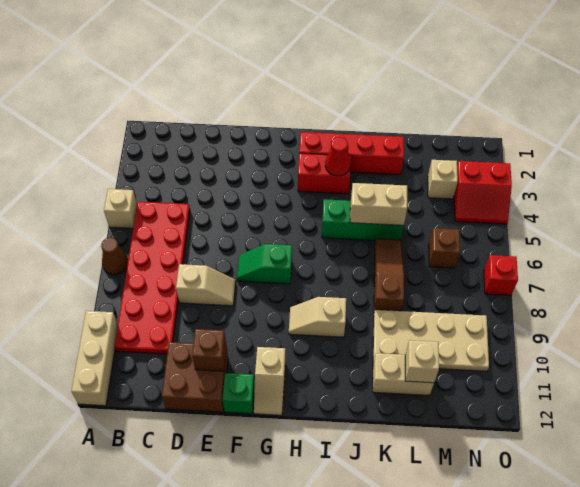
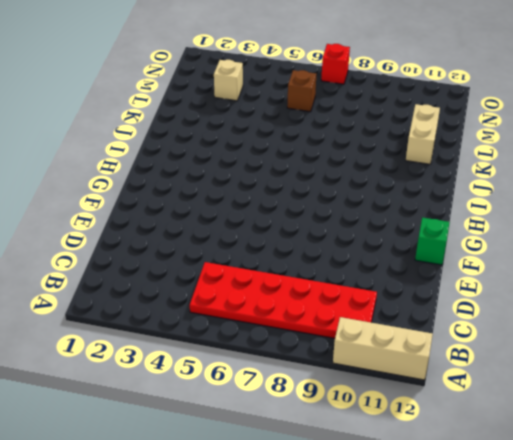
none -> tan 1x1 brick [104,189,137,228]
none -> brown 1x1 cone [101,238,128,275]
none -> tan 1x2 slope [176,264,236,306]

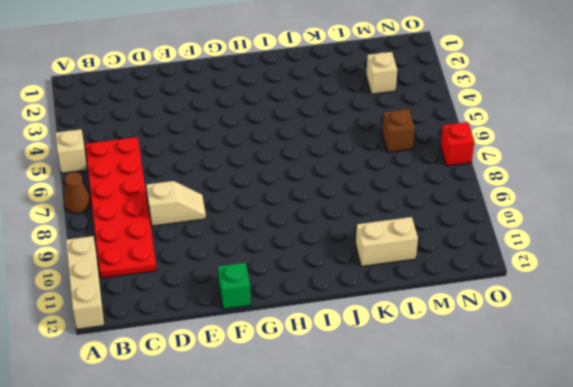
none -> brown 2x2 brick [162,342,228,412]
none -> green 1x2 slope [237,244,292,284]
none -> tan 1x2 slope [254,347,285,415]

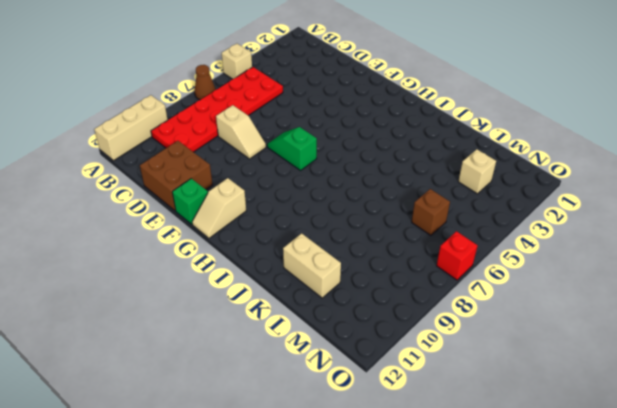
none -> red 1x4 brick [299,132,404,175]
none -> red 1x2 brick [298,153,351,194]
none -> tan 1x2 slope [289,297,346,337]

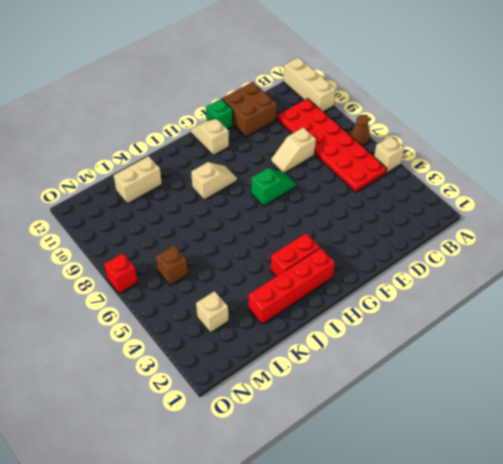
none -> green 1x3 brick [322,199,404,240]
none -> brown 1x3 slope [374,239,404,311]
none -> tan 2x4 plate [373,310,489,371]

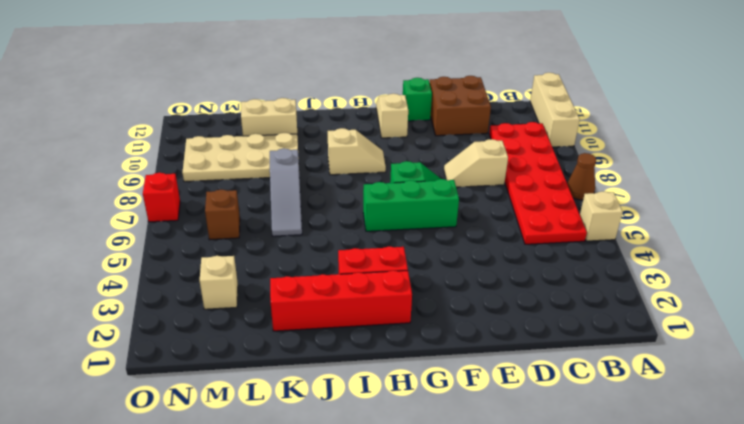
green 1x3 brick [363,179,459,231] -> green 1x3 brick moved to [322,199,404,240]
grey 1x3 slope [270,148,302,236] -> brown 1x3 slope [374,239,404,311]
none -> red 2x2 slope [454,161,512,224]
none -> brown 1x1 brick [192,329,226,371]
none -> red 1x1 cone [325,137,351,176]

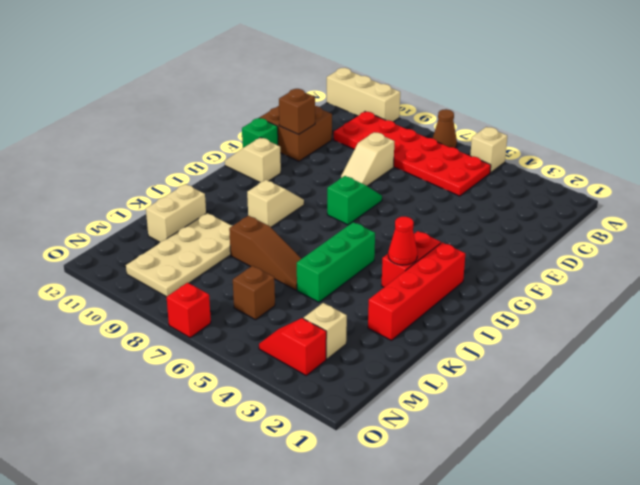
red 1x2 slope [259,318,326,375] -> red 2x2 slope [454,161,512,224]
none -> tan 1x2 brick [350,183,407,225]
none -> tan 1x1 brick [405,340,439,383]

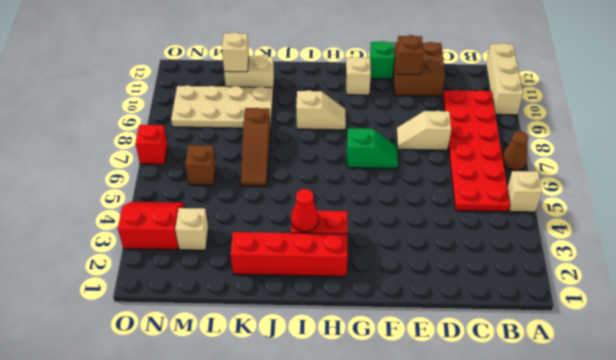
none -> green 1x3 brick [322,199,404,240]
none -> tan 1x2 brick [350,183,407,225]

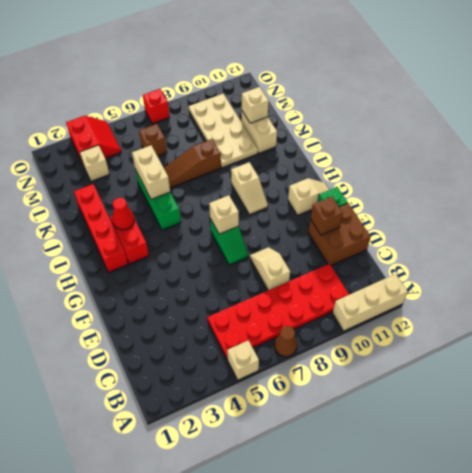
tan 1x1 brick [209,195,239,234] -> none

